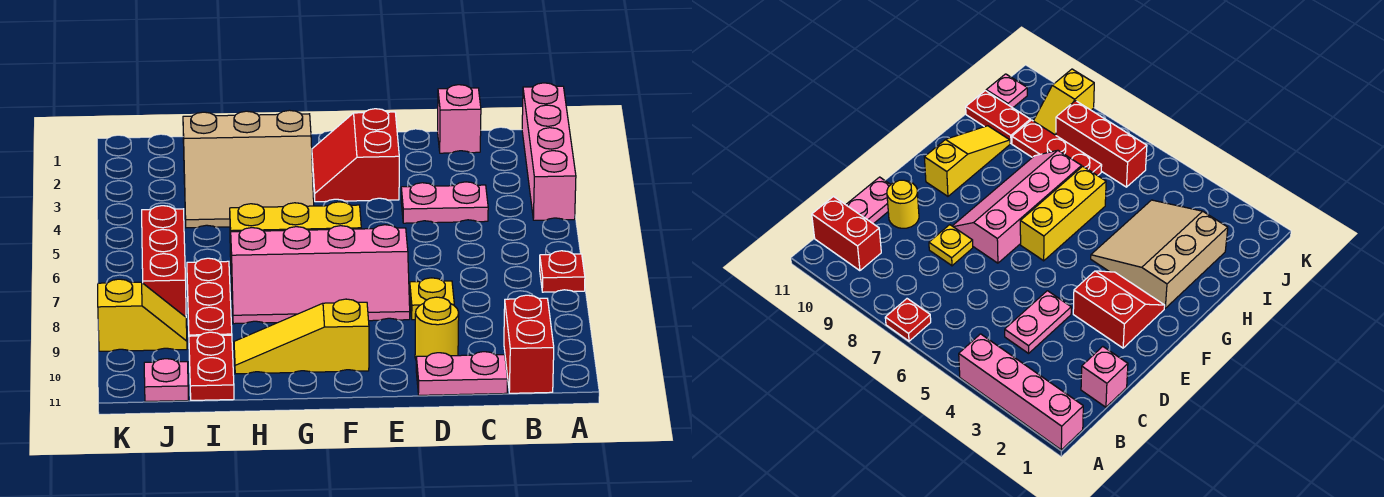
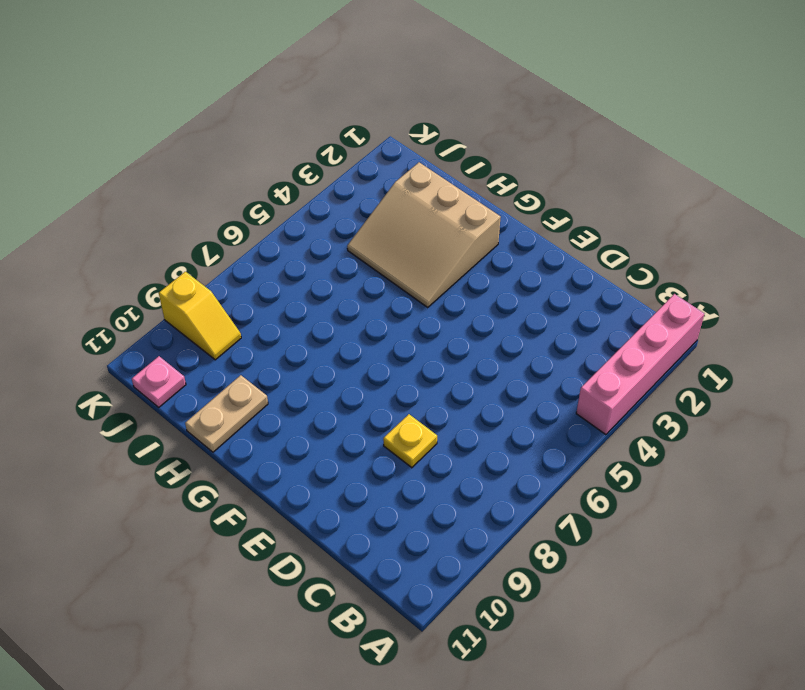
tan 1x2 plate [185,375,268,452] -> yellow 1x3 slope [234,299,369,374]
none -> red 1x1 plate [540,251,585,292]
none -> red 1x2 brick [504,295,554,393]
none -> pink 1x1 brick [438,85,481,153]

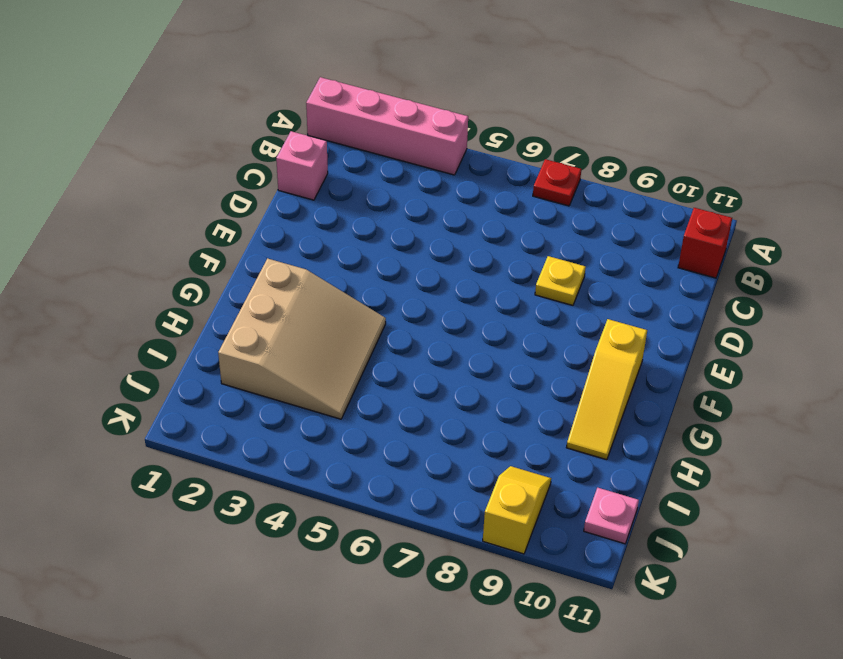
red 1x1 brick [678,208,732,278] -> red 1x2 brick [504,295,554,393]
none -> pink 1x2 plate [401,182,488,223]
none -> pink 1x2 plate [416,352,508,395]
none -> yellow 1x1 round brick [415,297,459,359]

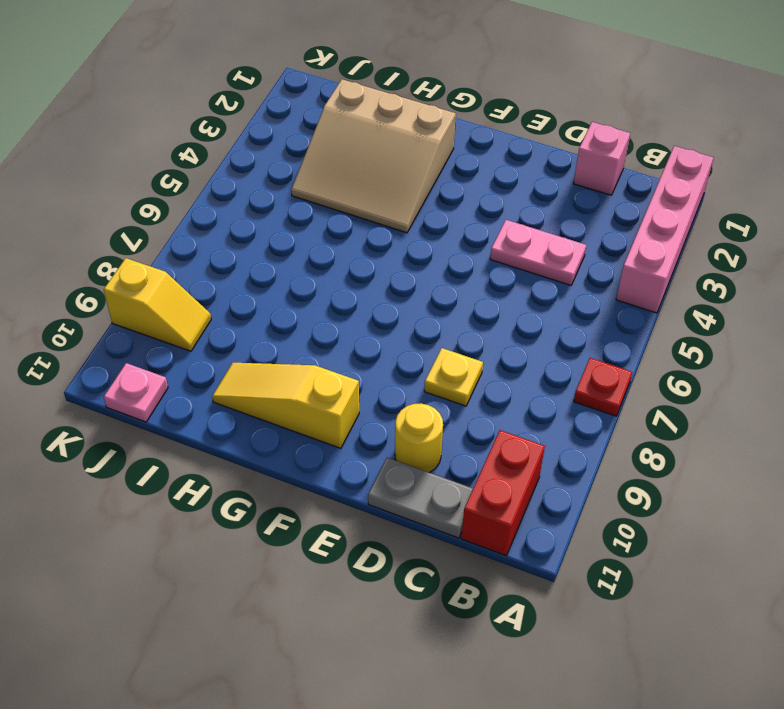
grey 1x2 plate [368,457,473,538] -> pink 1x2 plate [416,352,508,395]
none -> red 2x2 slope [312,109,399,202]
none -> pink 2x4 slope [231,225,410,324]
none -> yellow 1x3 brick [230,202,361,257]

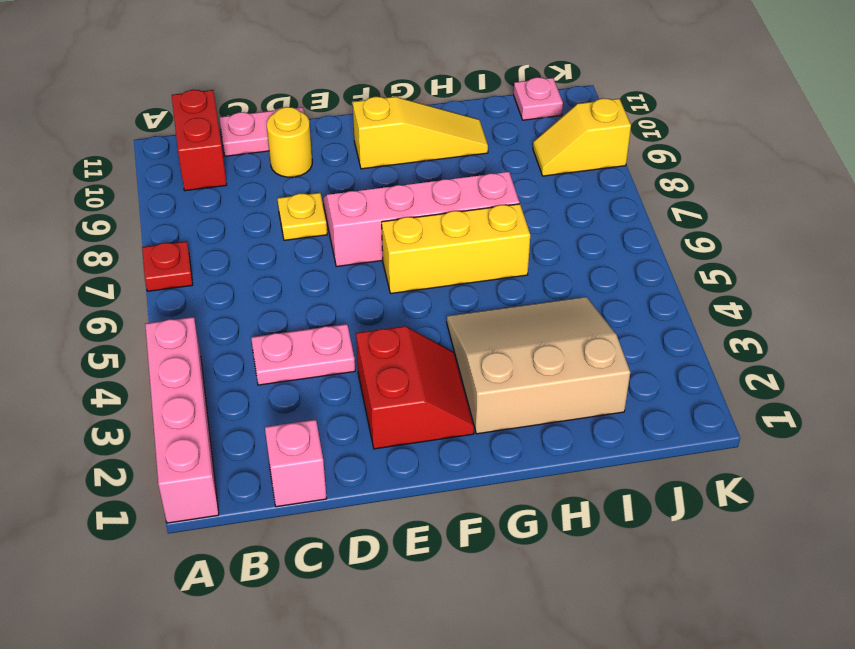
none -> red 1x3 plate [187,258,232,336]
none -> red 1x2 plate [189,332,234,400]
none -> red 1x3 brick [142,206,186,317]

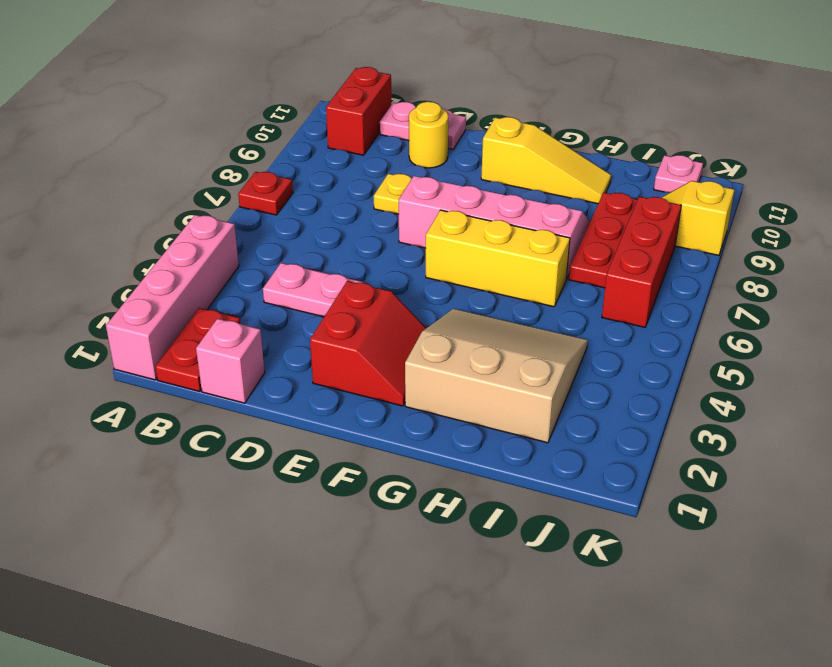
red 1x2 plate [155,308,240,391] -> red 1x2 plate moved to [189,332,234,400]

